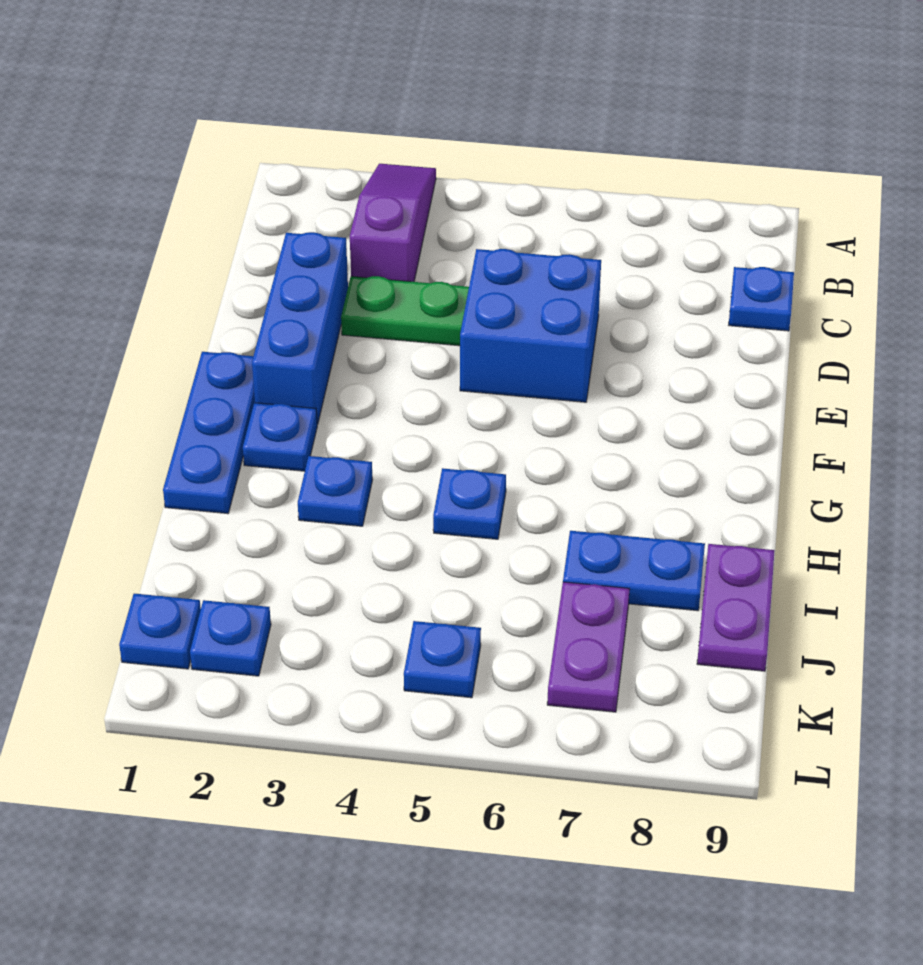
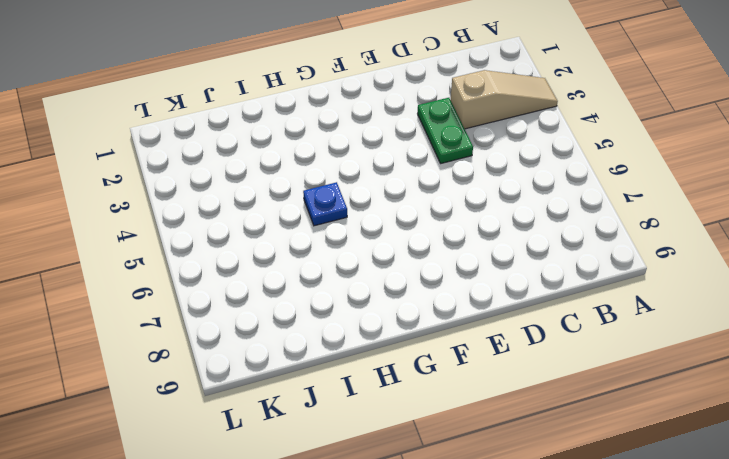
tan 1x3 slope [451,70,558,129] -> purple 1x3 slope [350,164,436,282]
none -> blue 1x1 plate [729,267,794,331]
none -> blue 1x3 brick [252,232,348,424]
none -> blue 2x2 brick [460,249,601,402]

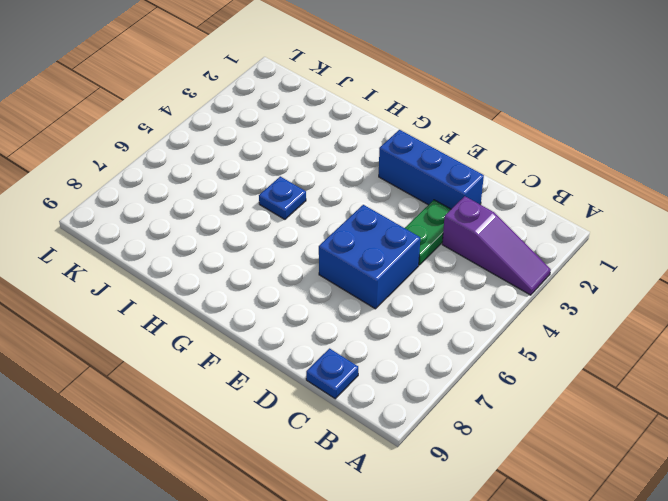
none -> blue 1x3 plate [163,352,255,514]
none -> blue 1x1 plate [243,403,317,471]
none -> blue 1x1 plate [298,456,373,526]

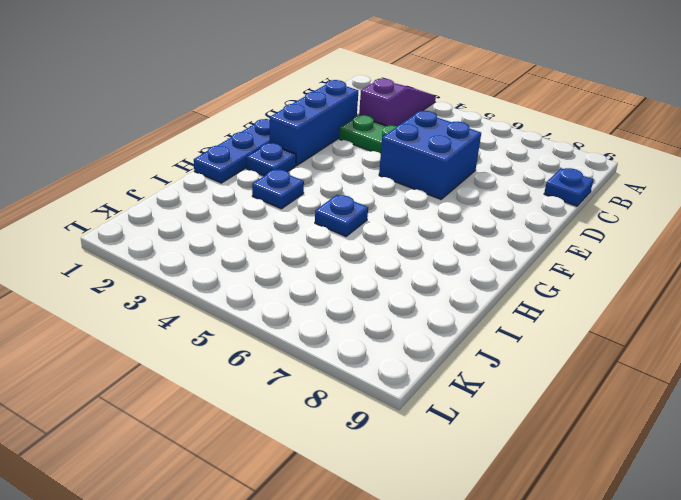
none -> blue 1x2 plate [563,531,705,611]
none -> purple 1x2 plate [697,544,775,671]
none -> purple 1x2 plate [547,582,630,712]

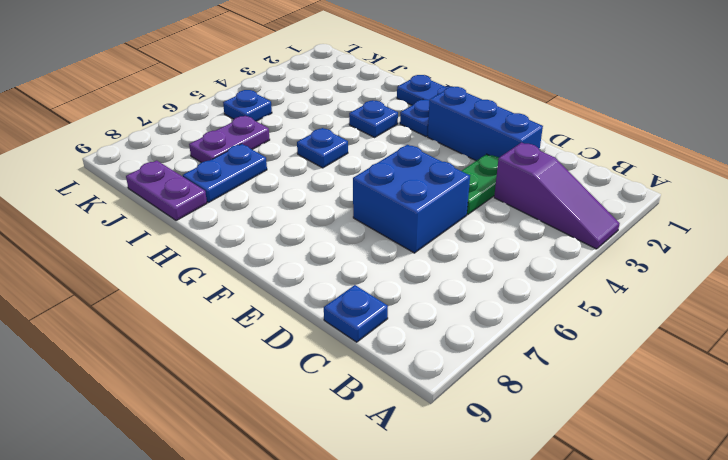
purple 1x2 plate [189,116,270,163] -> purple 1x2 plate turned to [547,582,630,712]
none -> blue 1x1 plate [119,594,201,669]
none -> blue 1x1 plate [190,600,271,676]

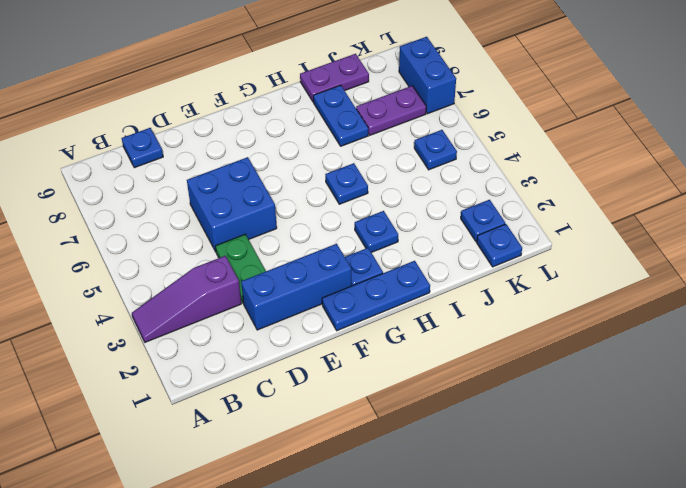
blue 1x2 brick [399,37,456,114] -> none

